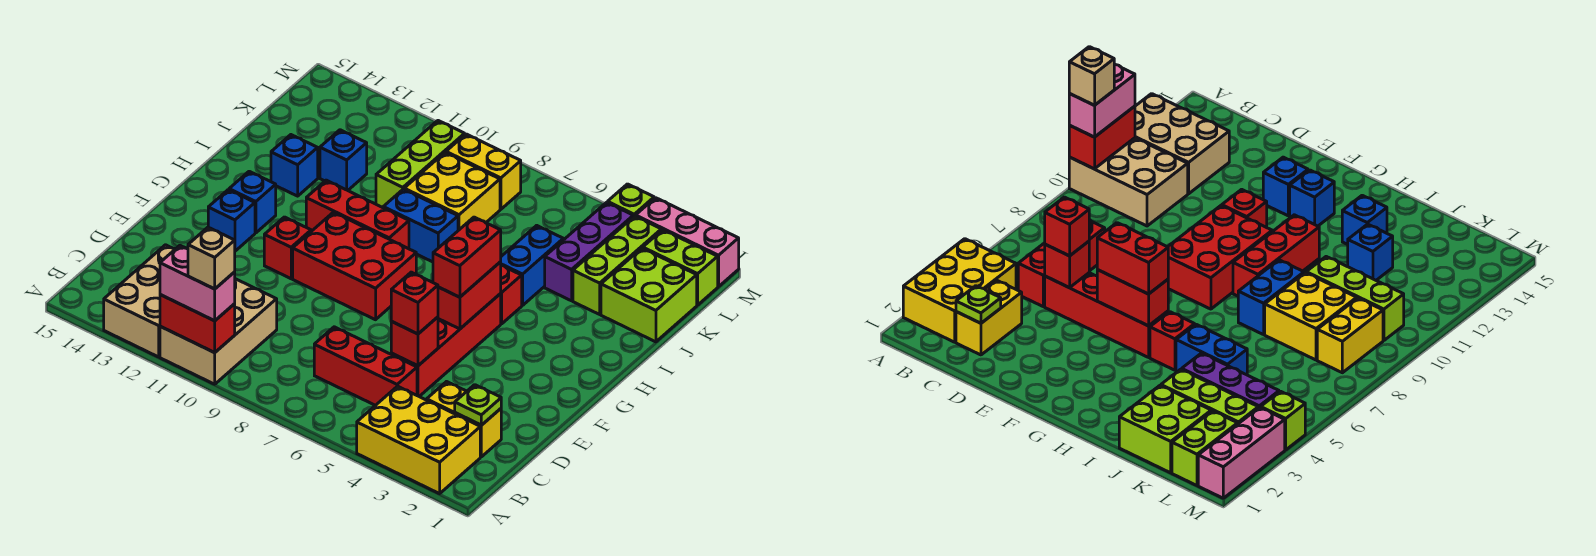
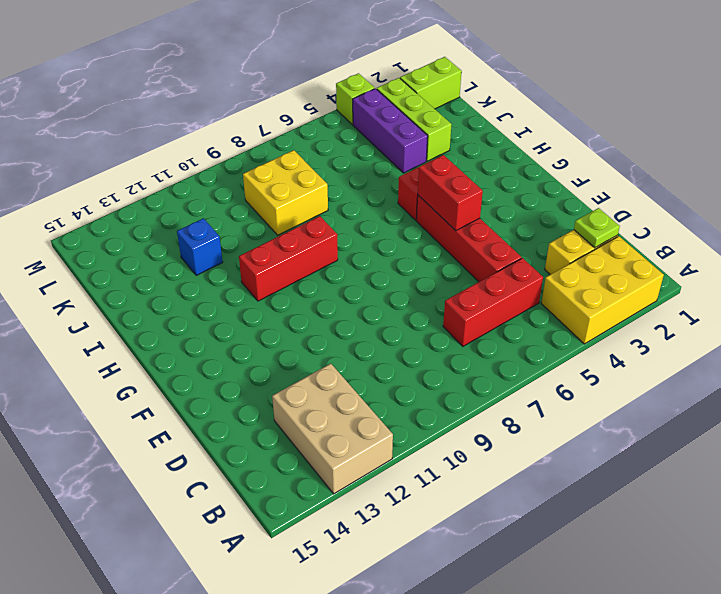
none -> tan 2x3 brick [160,279,277,384]
none -> red 2x3 brick [293,212,416,320]
none -> red 1x1 brick [264,217,311,279]
none -> blue 1x1 brick [208,190,255,251]

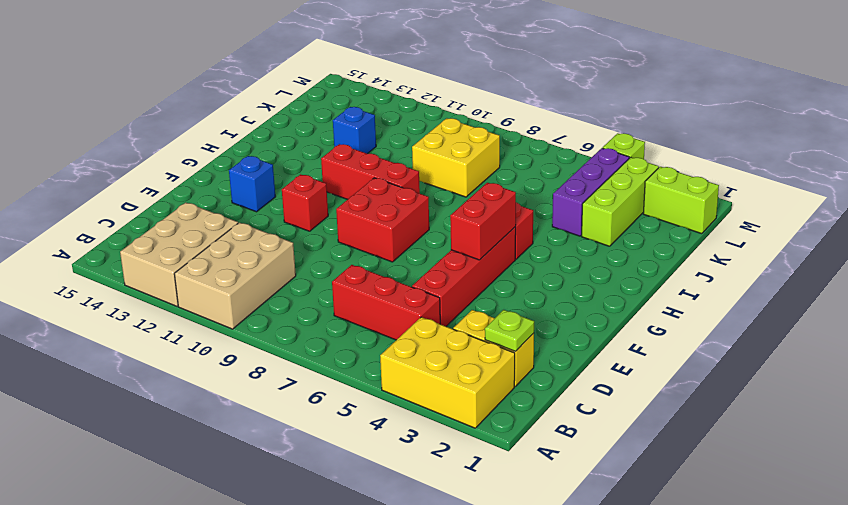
red 2x2 brick [336,178,429,262] -> red 2x3 brick [293,212,416,320]
none -> blue 1x1 brick [229,171,276,233]
none -> blue 1x2 brick [501,225,563,306]
none -> blue 1x2 brick [383,189,458,262]
none -> blue 1x1 brick [271,135,318,196]

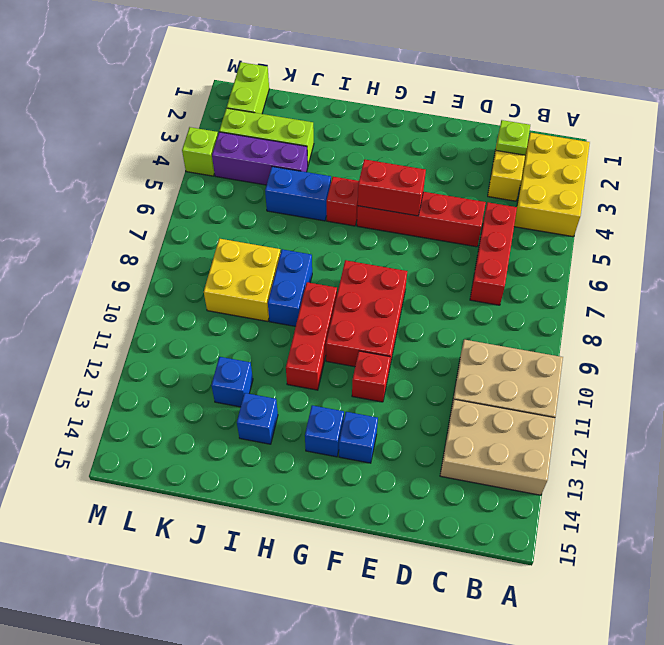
none -> lime 2x2 brick [601,248,697,342]
none -> lime 1x3 brick [376,121,465,208]
none -> yellow 1x2 brick [446,134,521,209]
none -> pink 1x3 brick [636,198,739,287]

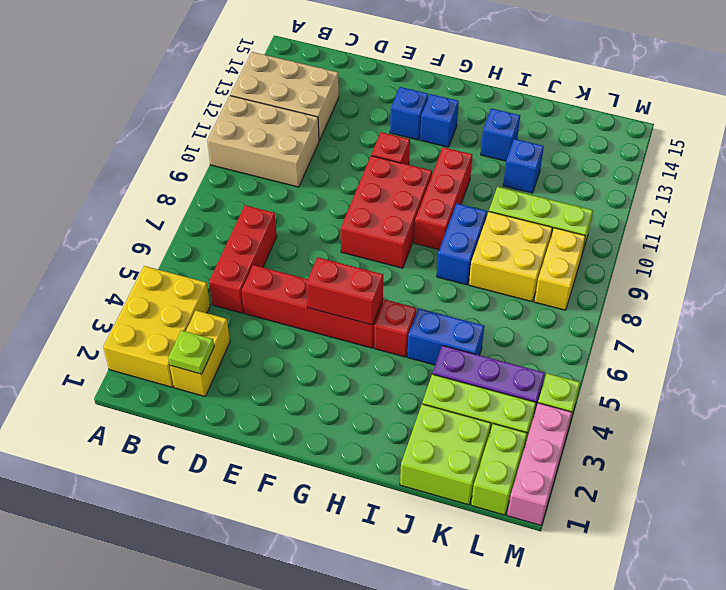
none -> red 1x2 brick [160,295,235,353]
none -> red 1x1 brick [391,317,438,366]
none -> pink 1x2 brick [160,246,235,321]
none -> red 1x1 brick [391,272,438,334]

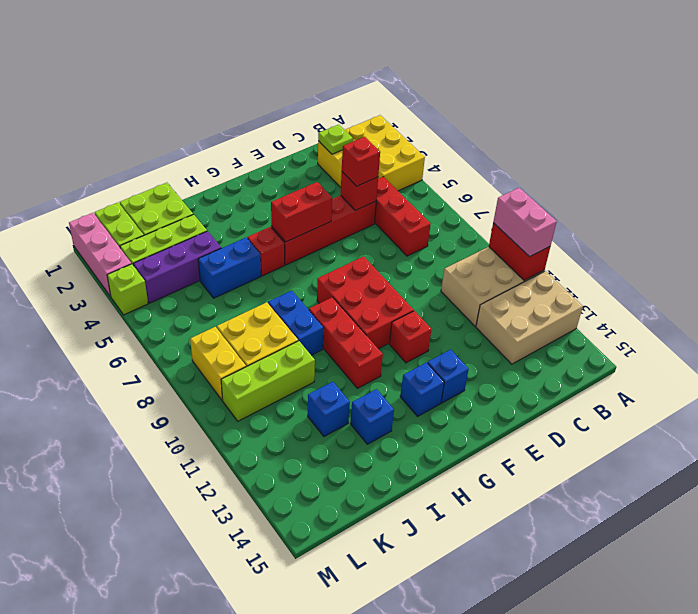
none -> red 1x2 brick [433,217,501,297]
none -> tan 1x1 brick [188,227,235,289]

